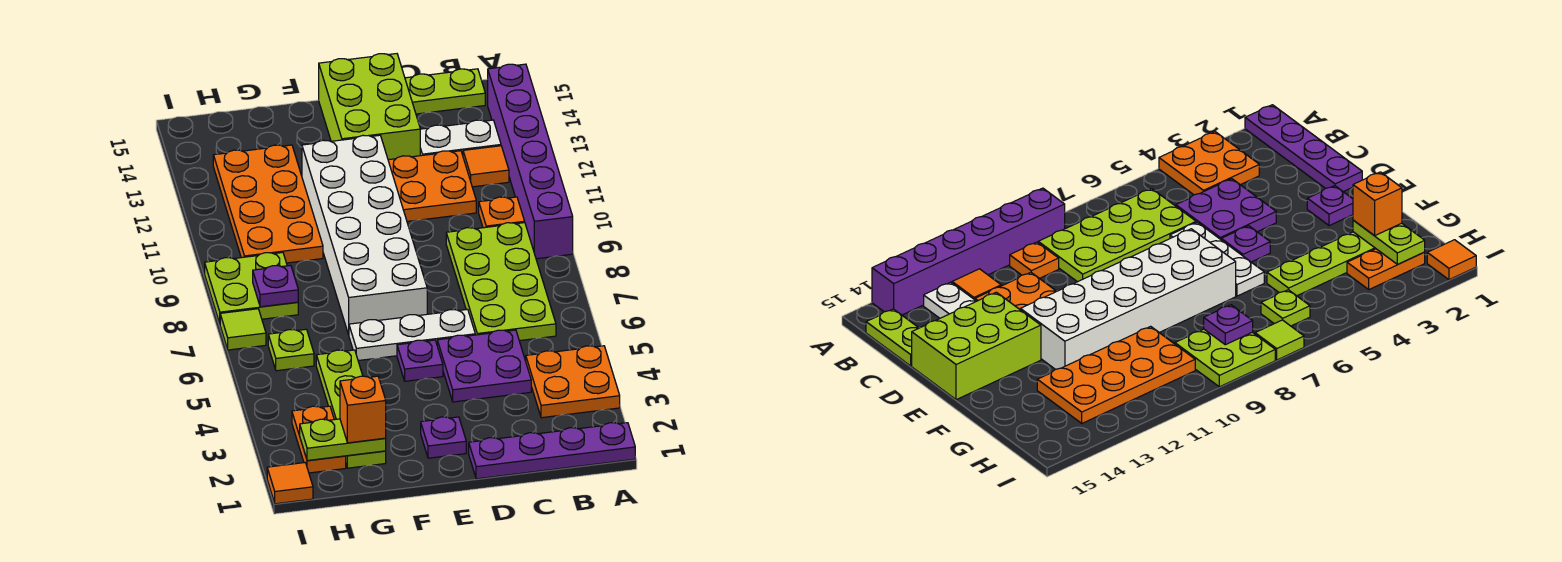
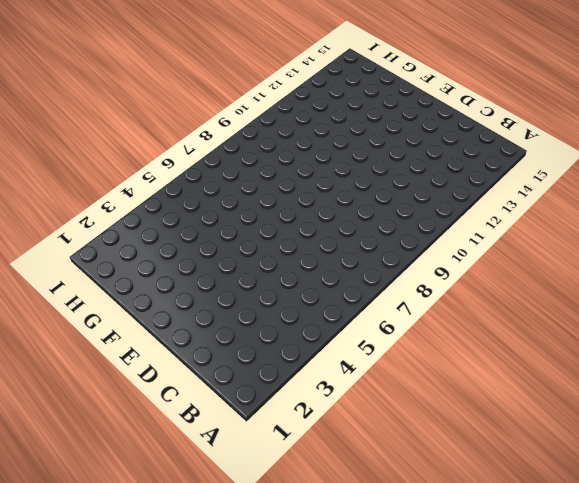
none -> purple 1x4 plate [469,423,635,479]
none -> orange 2x2 plate [526,346,620,418]
none -> purple 1x6 brick [488,64,573,259]

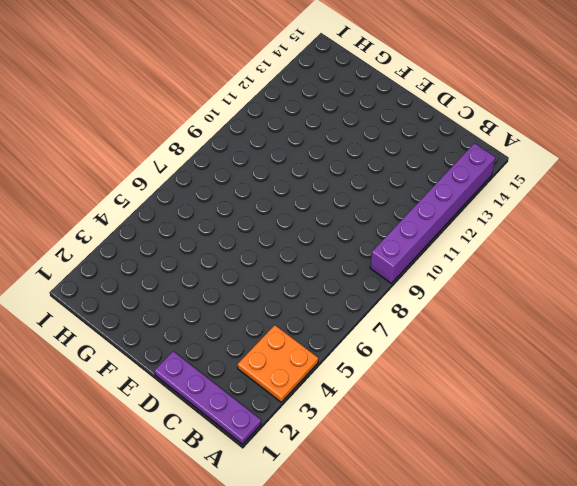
none -> lime 2x4 plate [446,223,556,341]
none -> orange 1x1 plate [479,197,525,228]
none -> orange 1x1 tile [463,146,509,187]

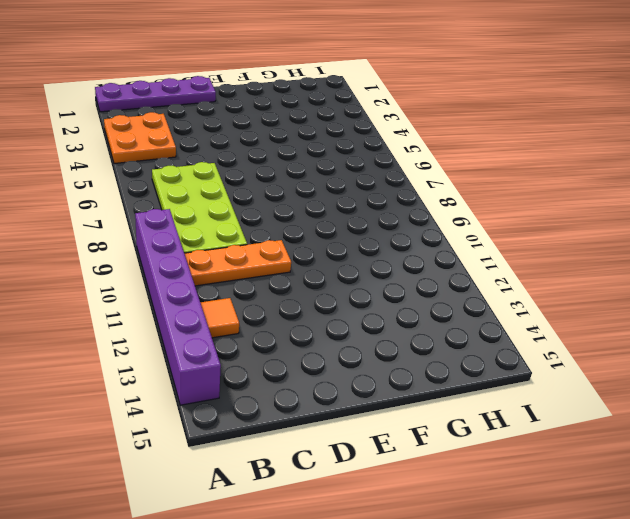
orange 1x3 plate [184,240,291,286] -> orange 1x1 plate [479,197,525,228]
none -> white 1x2 plate [420,120,501,156]
none -> lime 1x2 plate [405,69,485,114]
none -> purple 2x2 plate [437,330,531,402]

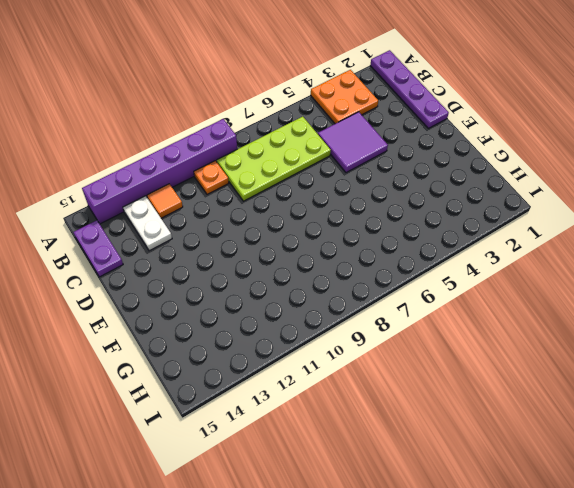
purple 1x2 plate [73,220,123,277] -> lime 1x2 plate [405,69,485,114]
purple 2x2 tile [318,112,388,173] -> purple 2x2 plate [437,330,531,402]
none -> orange 2x2 plate [388,151,476,222]
none -> white 1x3 plate [349,309,475,361]
none -> lime 2x3 brick [319,54,420,160]

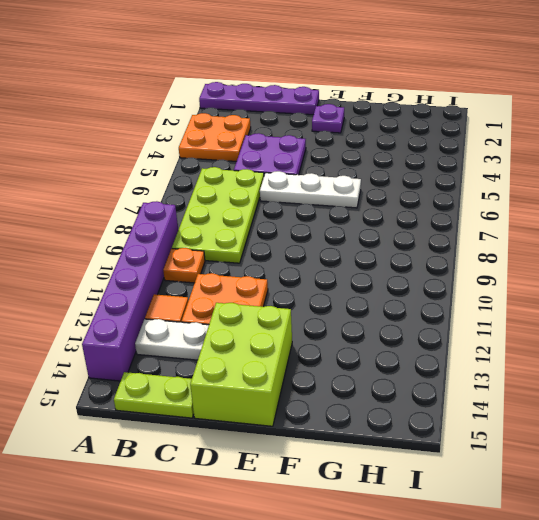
none -> purple 1x1 plate [397,340,443,381]
none -> white 2x6 brick [302,135,427,335]
none -> lime 1x4 plate [316,350,386,468]

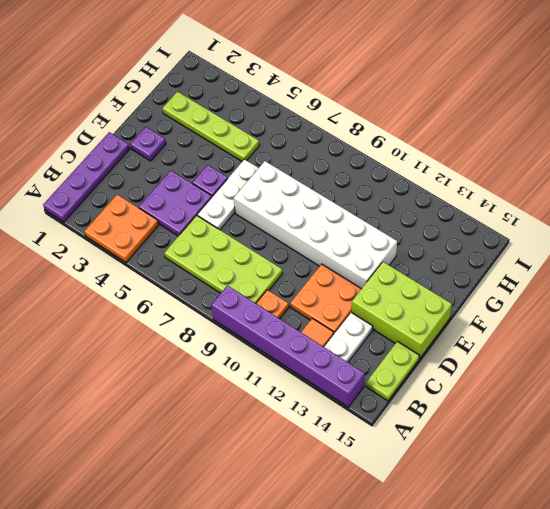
none -> orange 2x4 plate [213,145,323,263]
none -> orange 1x2 plate [292,406,346,473]
none -> lime 1x1 plate [268,329,314,371]

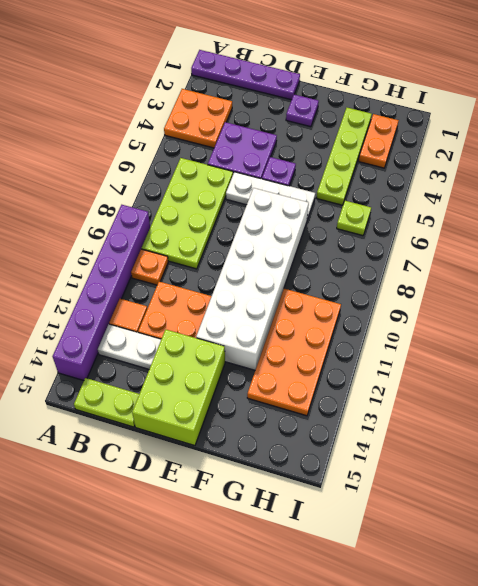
none -> lime 2x2 plate [205,253,298,323]
none -> orange 1x1 tile [267,463,313,504]
none -> lime 1x1 tile [220,309,266,350]

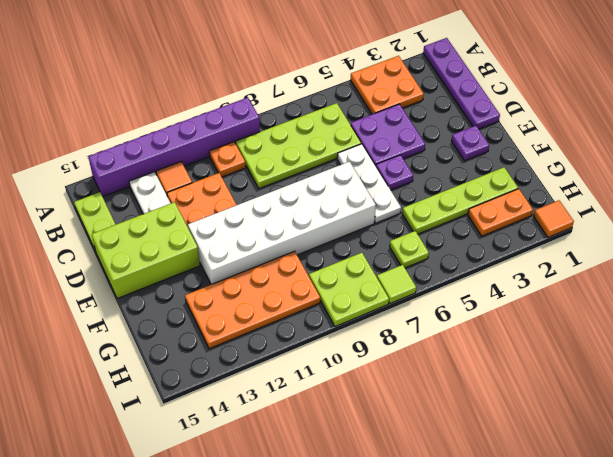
none -> lime 1x2 plate [300,419,386,461]
none -> purple 1x1 plate [253,265,298,307]
none -> orange 1x1 brick [340,376,386,443]

